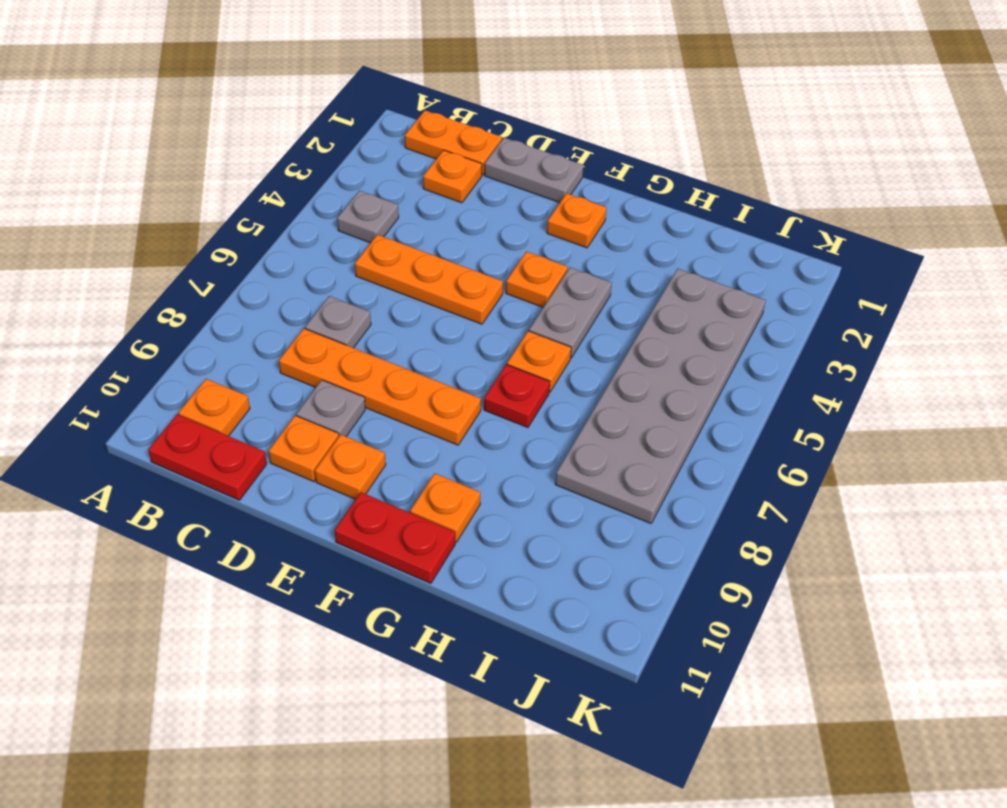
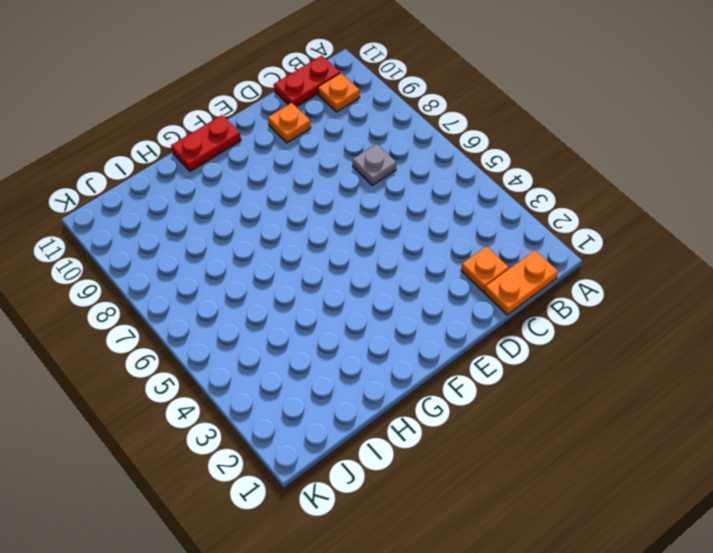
none -> grey 1x1 plate [337,191,399,243]
none -> orange 1x3 plate [355,235,503,324]
none -> orange 1x4 plate [279,329,481,445]

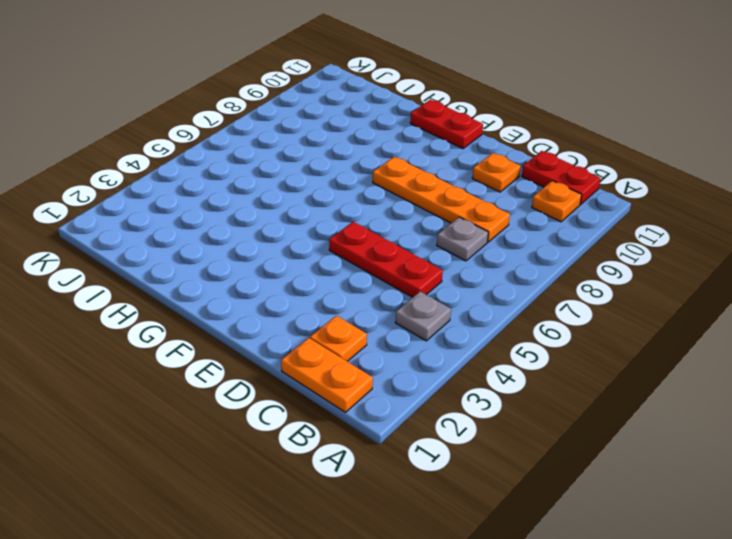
red 1x3 plate [329,222,443,297] -> orange 1x3 plate [355,235,503,324]
none -> grey 1x2 plate [485,138,583,203]
none -> grey 1x1 plate [296,380,365,436]
none -> orange 1x1 plate [315,435,386,499]

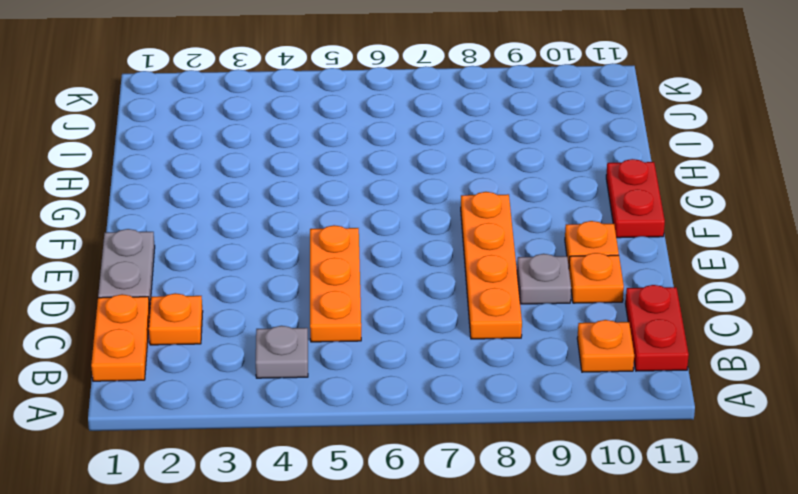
none -> grey 1x1 plate [305,296,371,348]
none -> orange 1x1 plate [547,193,607,248]
none -> orange 1x1 plate [506,252,568,307]

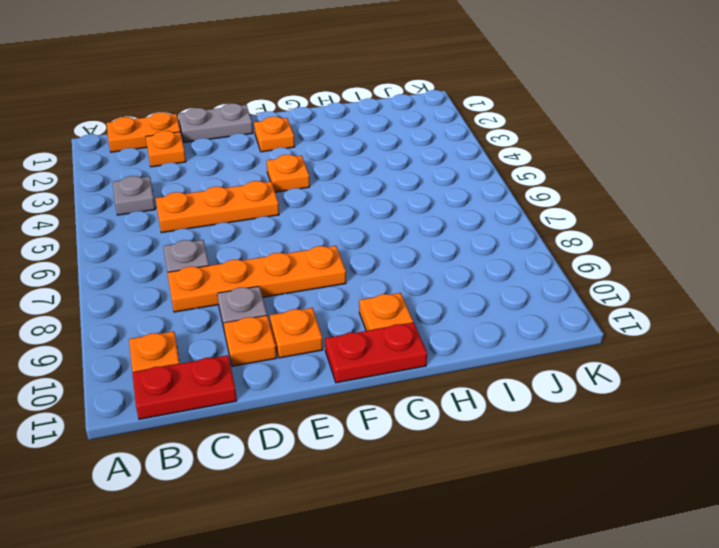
none -> grey 1x2 plate [529,267,612,358]
none -> orange 1x1 plate [507,331,571,392]
none -> red 1x1 plate [484,365,550,428]

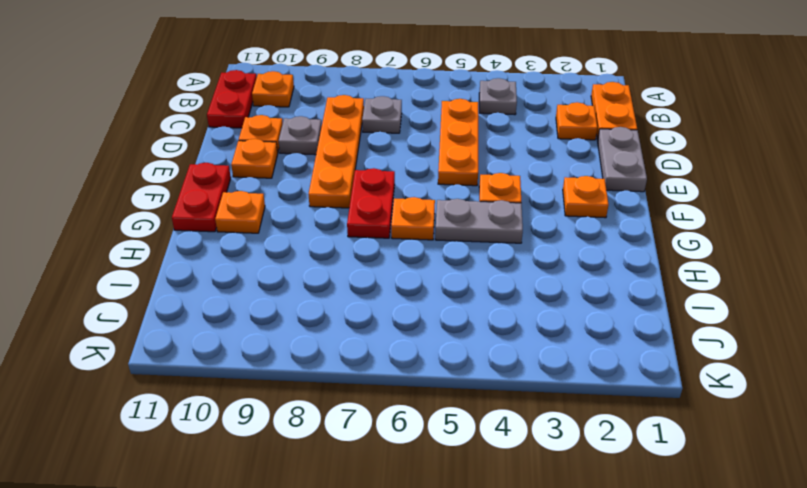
red 1x2 plate [347,168,395,238] -> red 1x1 plate [484,365,550,428]
none -> grey 2x6 plate [555,269,766,523]

